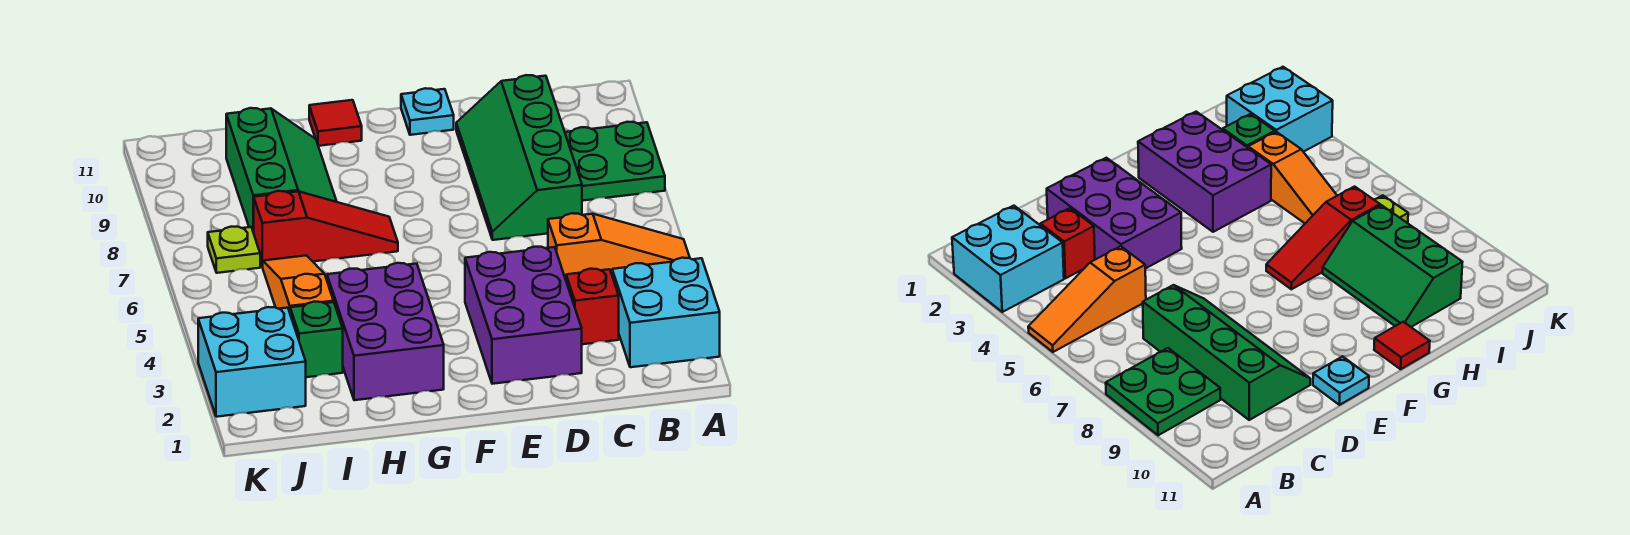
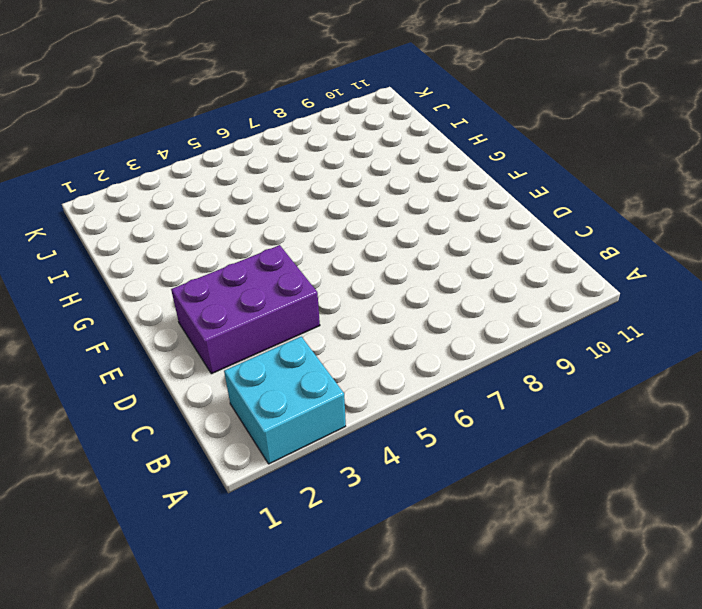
none -> orange 1x3 slope [548,213,690,279]
none -> green 2x2 plate [565,122,665,201]
none -> red 1x1 brick [566,269,619,344]

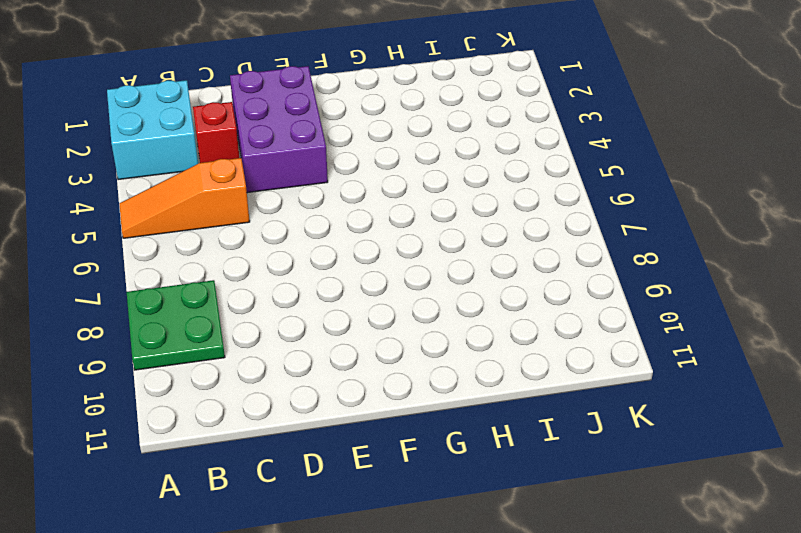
none -> green 2x4 slope [456,75,582,240]
none -> cyan 1x1 plate [401,88,454,135]
none -> purple 2x3 brick [327,263,444,400]

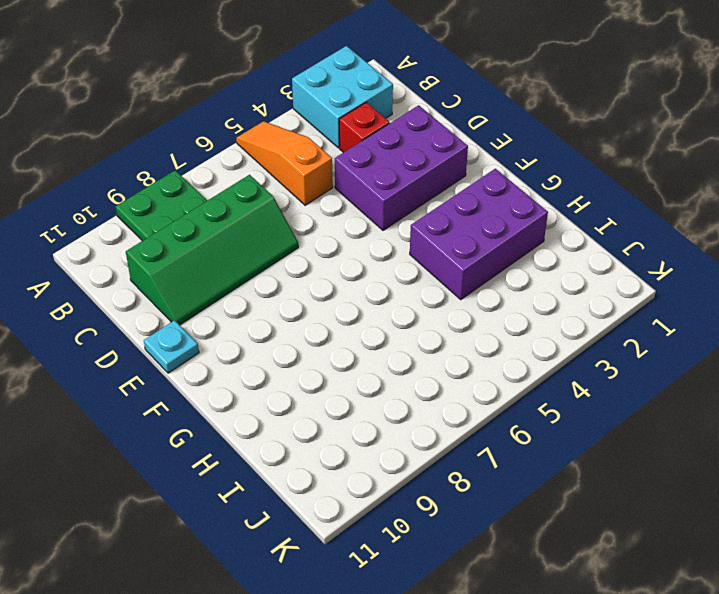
none -> red 1x3 slope [254,191,398,267]
none -> red 1x1 tile [309,100,362,146]
none -> green 2x3 slope [226,108,337,233]

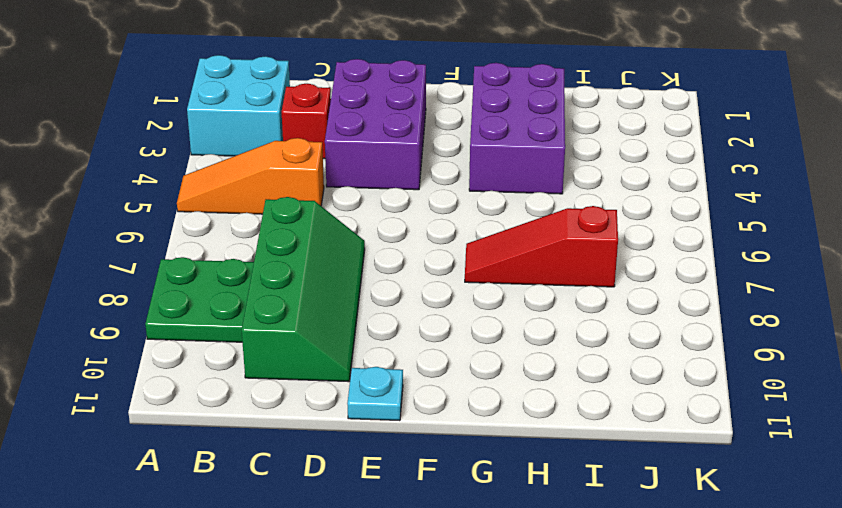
none -> red 1x1 tile [309,100,362,146]
none -> green 2x3 slope [226,108,337,233]
none -> green 1x1 brick [290,302,343,377]

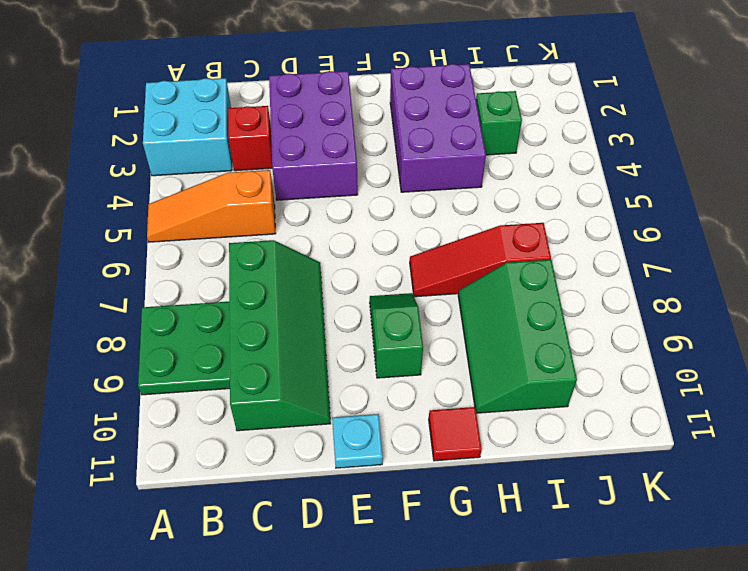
green 1x2 slope [370,293,423,378] -> none
none -> orange 1x3 slope [263,255,334,312]
none -> cyan 2x2 brick [198,307,306,417]
none -> lime 1x1 plate [208,227,260,273]

